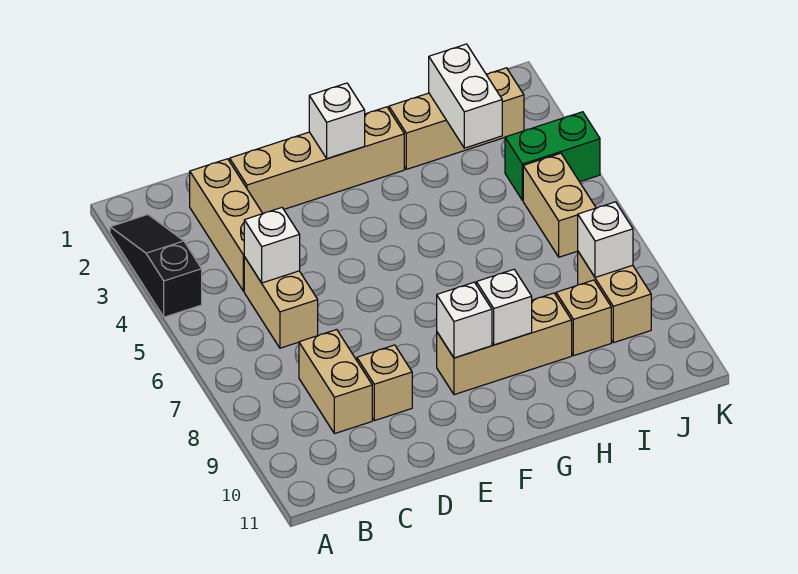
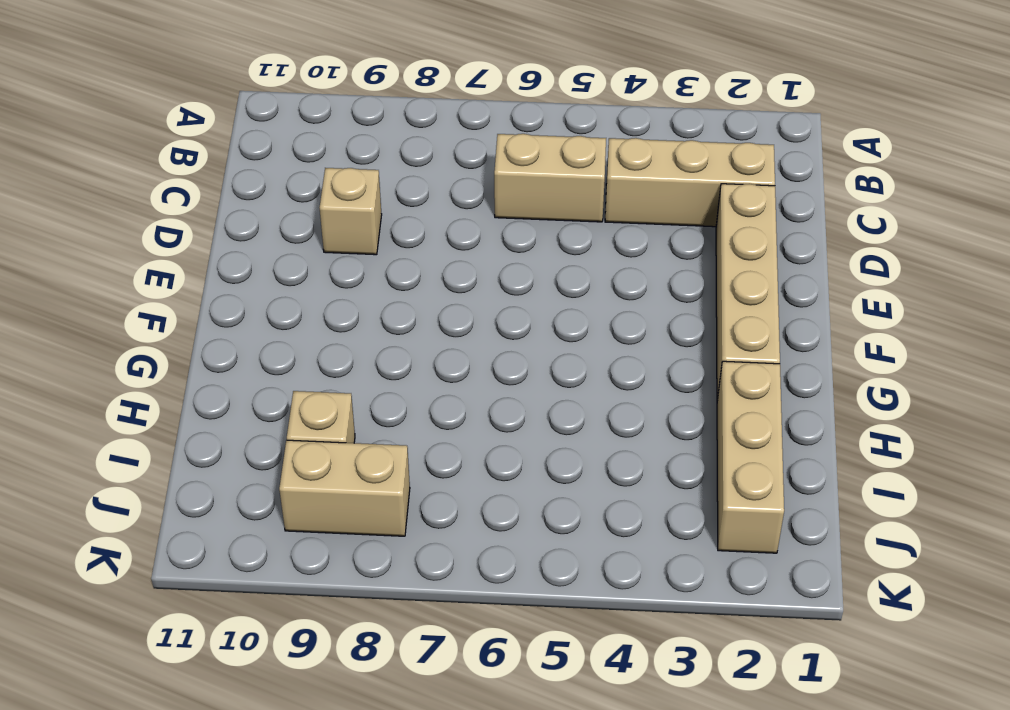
none -> black 1x3 slope [110,215,202,317]
none -> tan 1x2 brick [299,330,372,434]
none -> tan 1x3 brick [437,293,572,395]

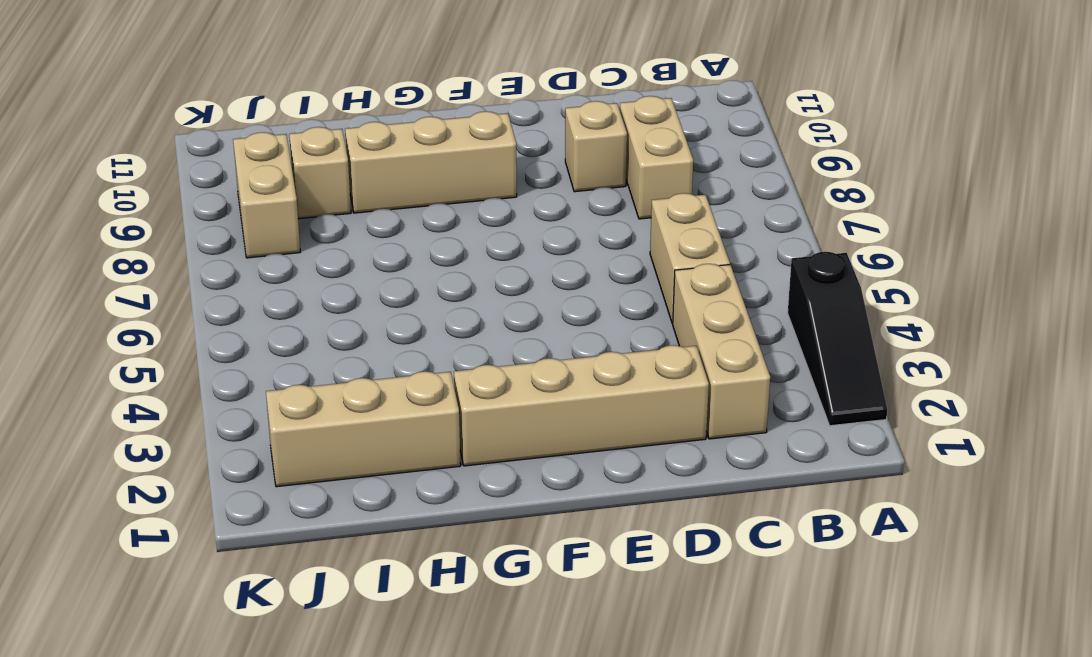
none -> green 1x2 brick [505,112,600,200]
none -> tan 1x2 brick [523,153,596,257]
none -> white 1x1 brick [244,208,300,283]

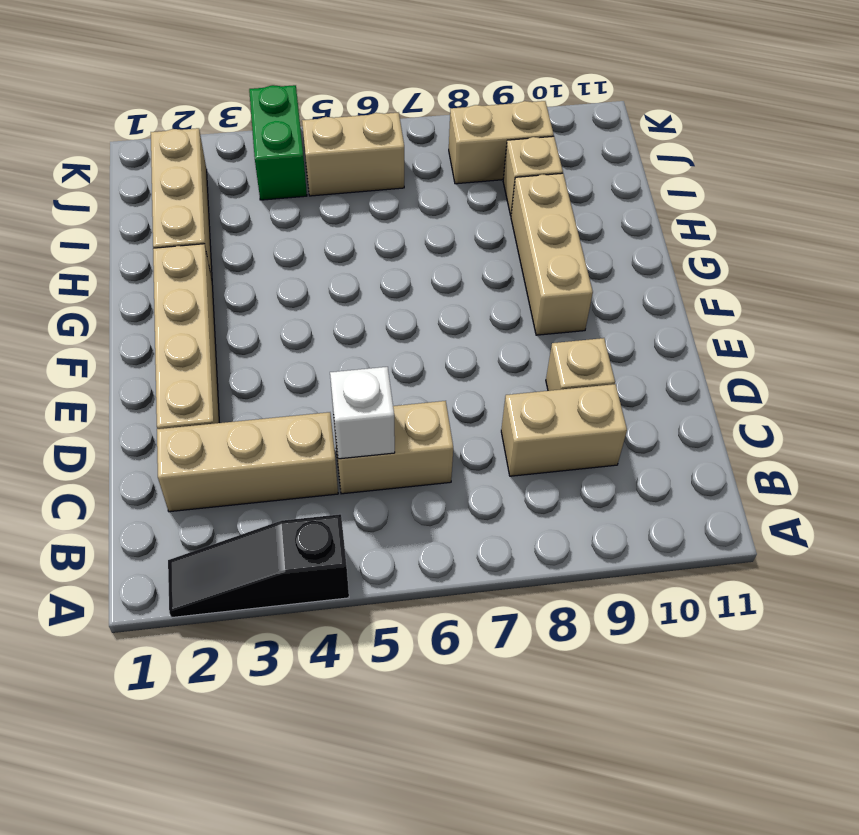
none -> white 1x1 brick [309,83,365,159]
none -> white 1x1 brick [437,282,492,358]
none -> white 1x1 brick [476,269,532,345]

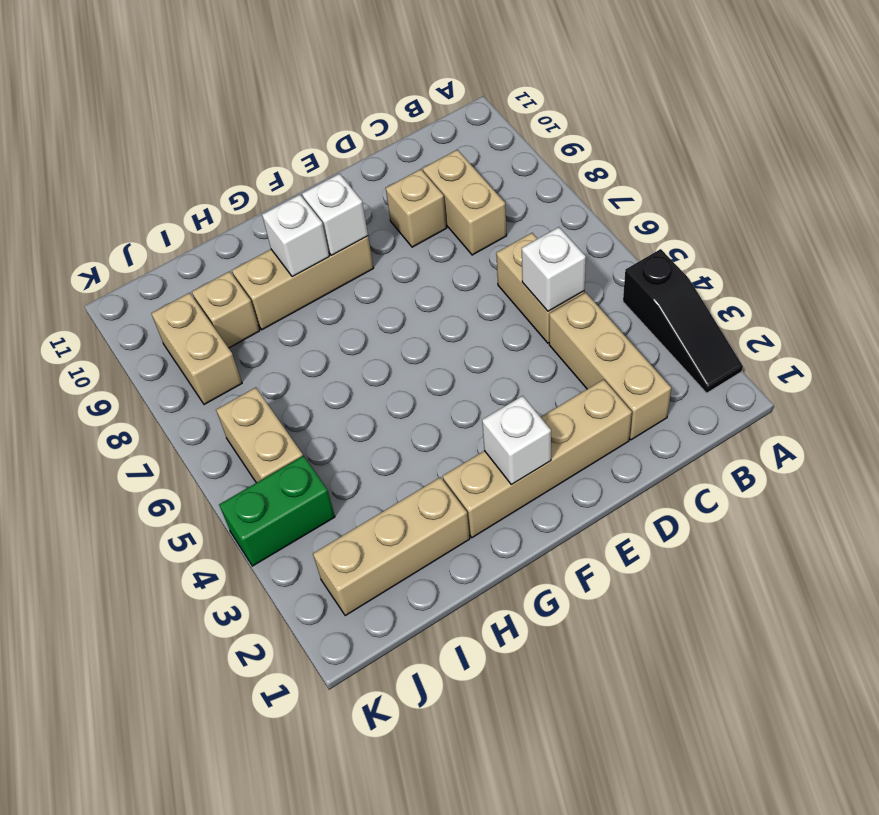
none -> white 1x2 brick [429,44,502,148]
none -> white 1x1 brick [578,202,633,277]

